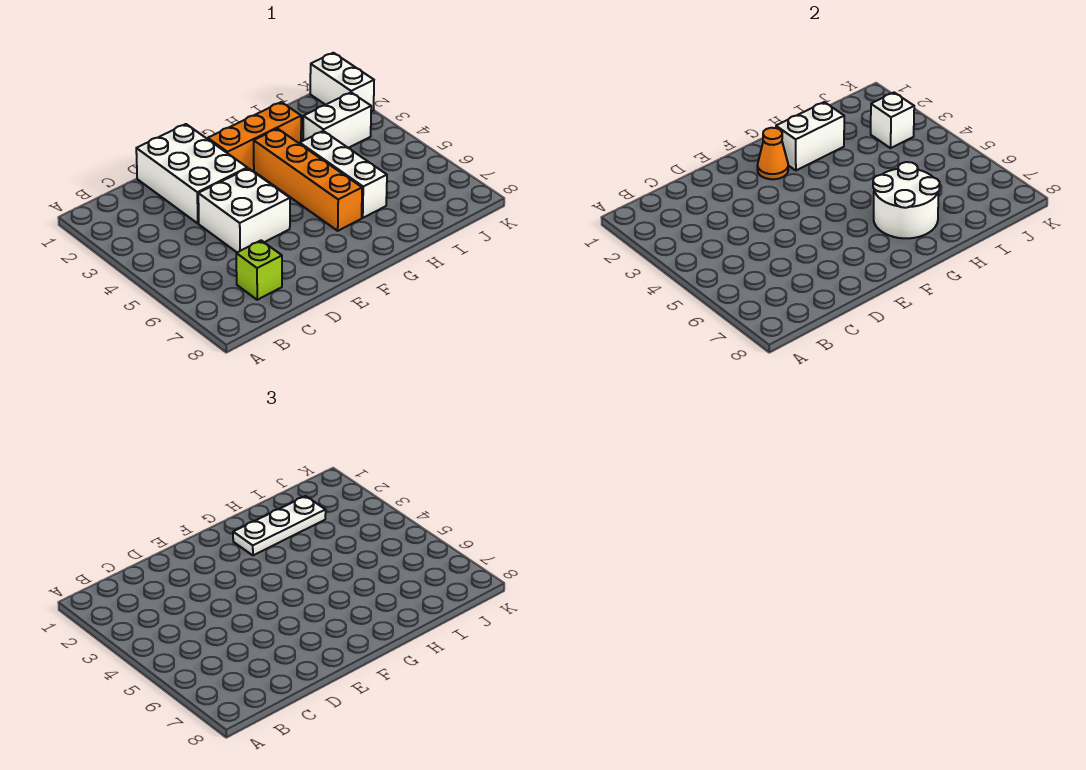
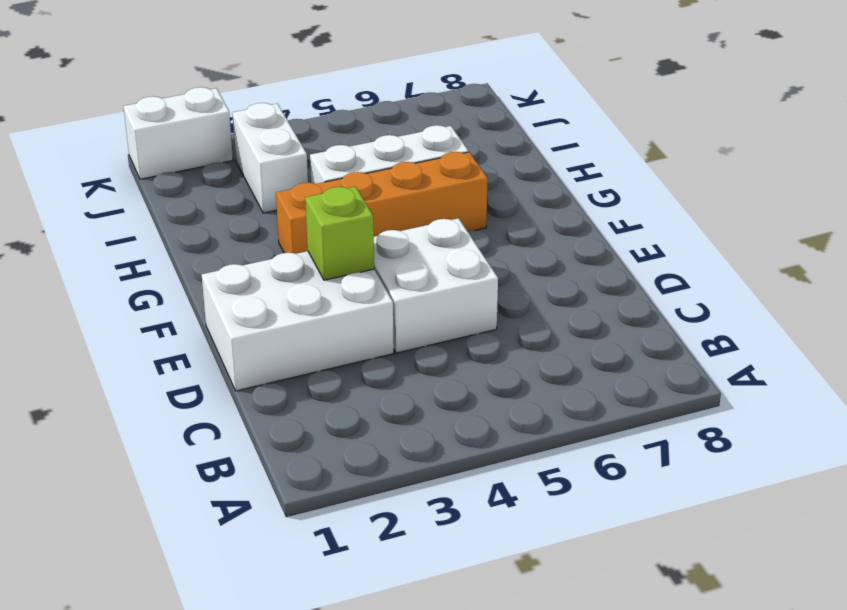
lime 1x1 brick [305,187,374,280] -> lime 1x1 brick moved to [236,240,282,300]
none -> orange 1x3 brick [208,102,301,171]
none -> orange 1x1 cone [757,128,788,179]
none -> white 1x2 brick [776,102,844,170]

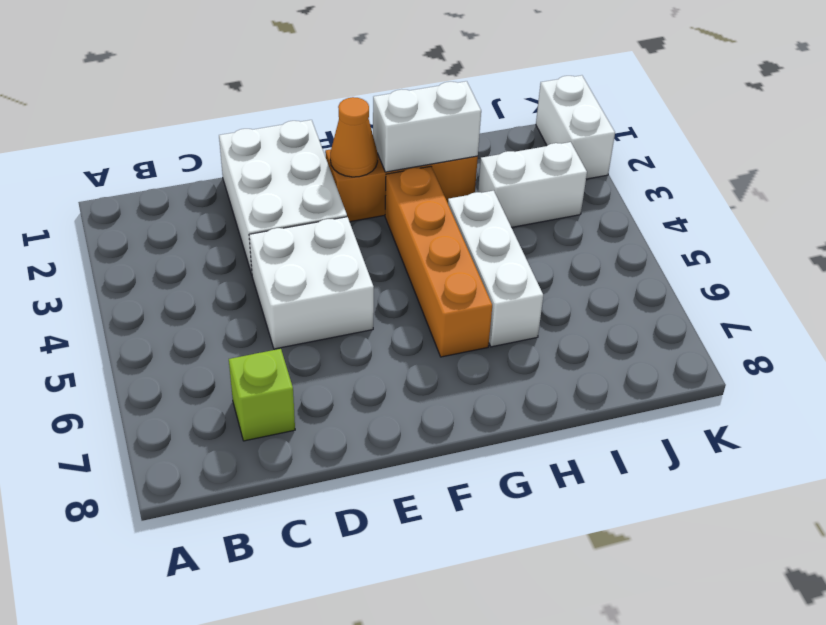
none -> white 2x2 round brick [873,162,940,238]
none -> white 1x1 brick [871,93,914,148]
none -> white 1x3 plate [233,496,326,555]

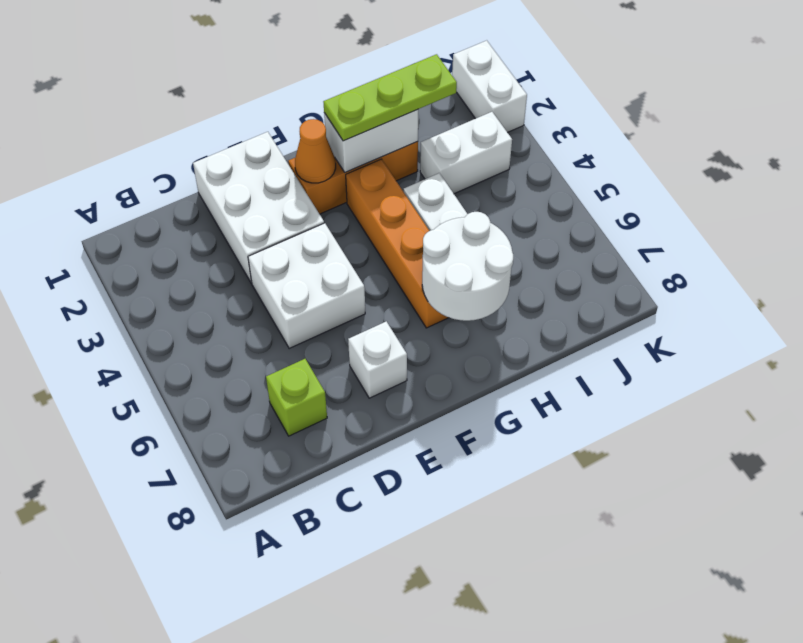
white 1x1 brick [348,321,407,398] -> white 1x1 brick moved to [871,93,914,148]
lime 1x3 plate [324,54,457,141] -> white 1x3 plate [233,496,326,555]

